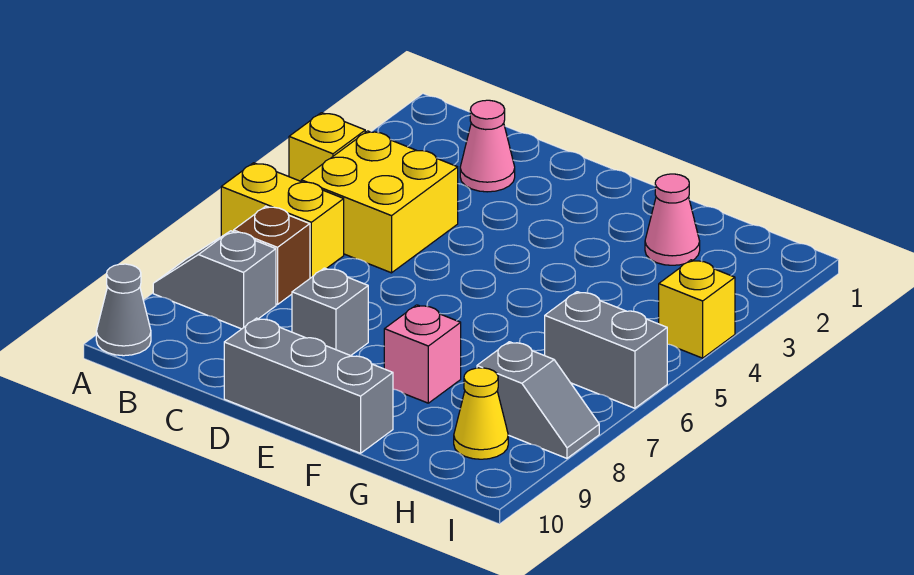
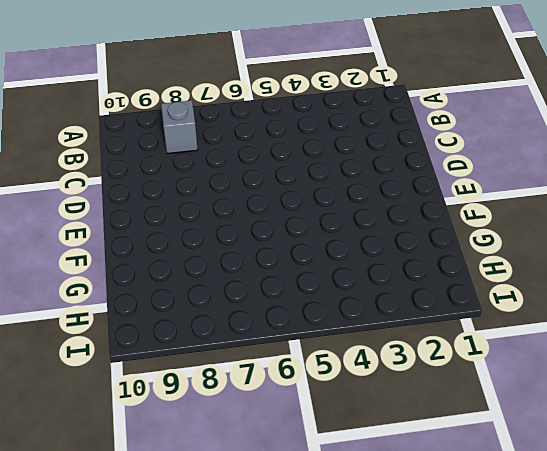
none -> yellow 1x1 brick [289,113,365,181]
none -> yellow 1x2 brick [221,163,344,278]
none -> grey 1x1 cone [96,264,151,356]

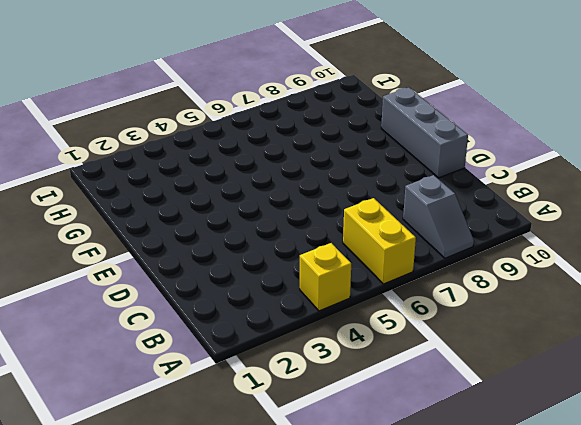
none -> grey 1x1 cone [96,264,151,356]
none -> yellow 2x2 brick [301,131,458,273]
none -> brown 1x1 brick [234,206,310,305]

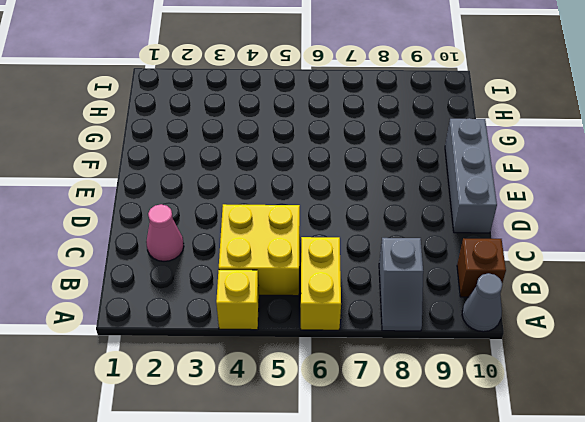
brown 1x1 brick [457,238,506,297] -> brown 1x1 brick moved to [234,206,310,305]
none -> grey 1x1 brick [292,268,368,356]
none -> pink 1x1 brick [384,305,461,403]
none -> pink 1x1 cone [645,174,700,265]

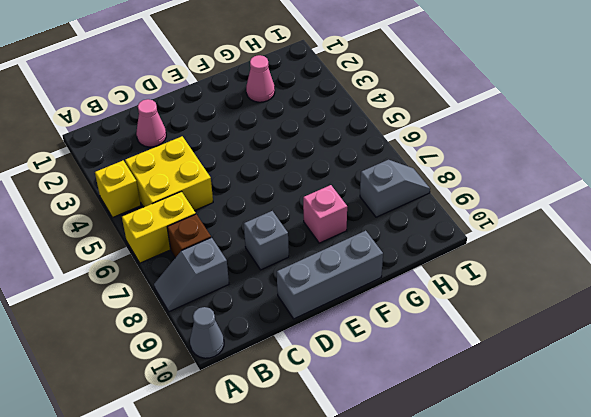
none -> grey 1x2 brick [545,292,667,408]
none -> yellow 1x1 cone [454,368,508,459]
none -> yellow 1x1 brick [659,260,735,358]

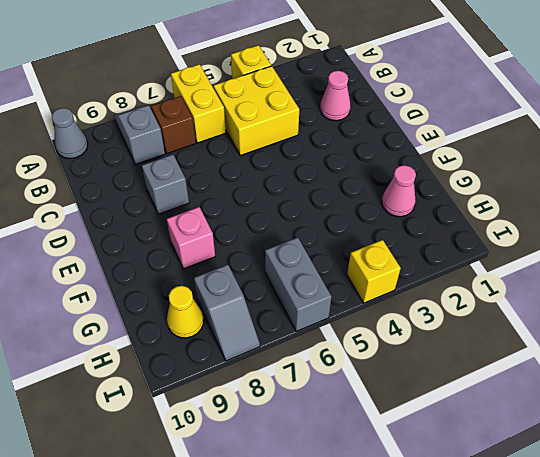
none -> grey 1x3 brick [224,318,393,453]

